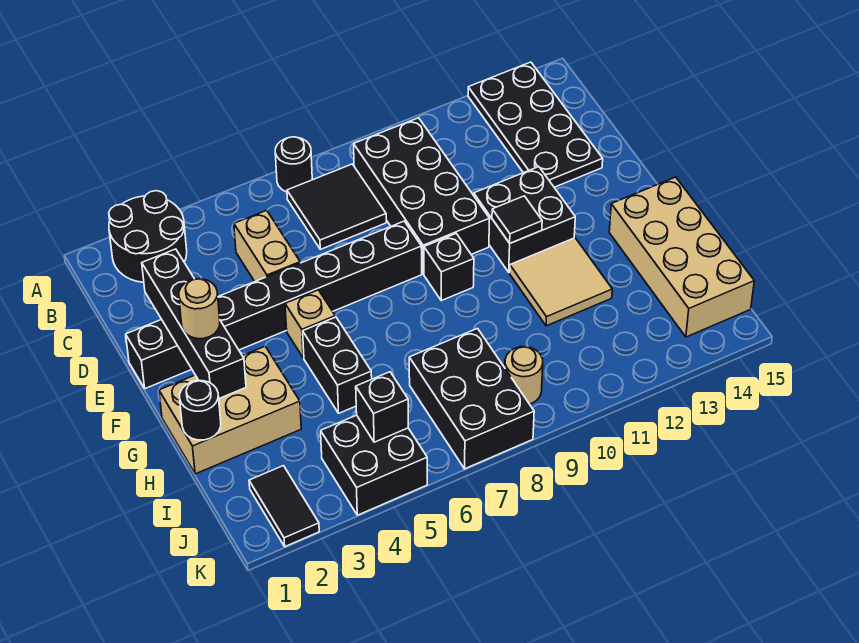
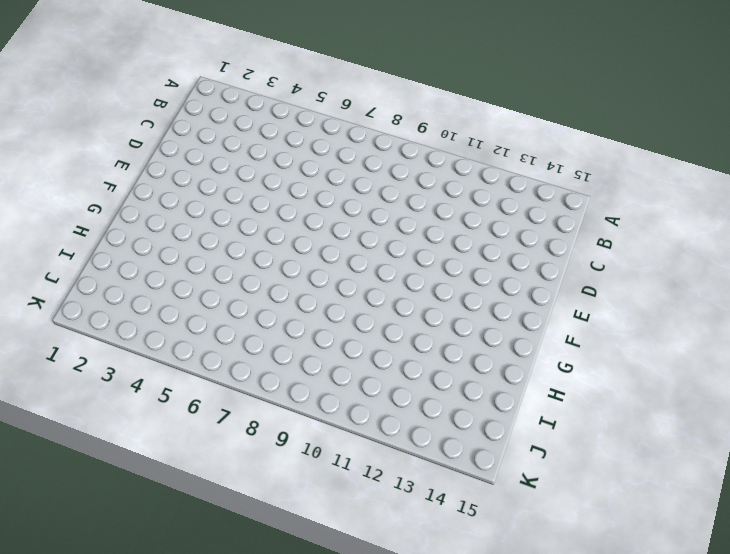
none -> black 2x2 round brick [109,191,187,282]
none -> black 1x1 round brick [275,137,312,192]
none -> black 2x4 plate [468,62,603,187]

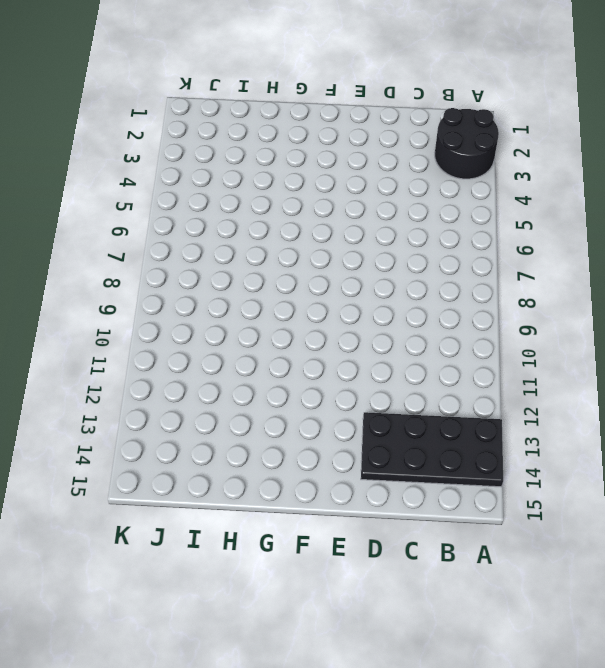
none -> black 1x1 round brick [275,137,312,192]
none -> black 2x2 tile [287,164,386,249]
none -> black 2x4 brick [354,118,490,274]

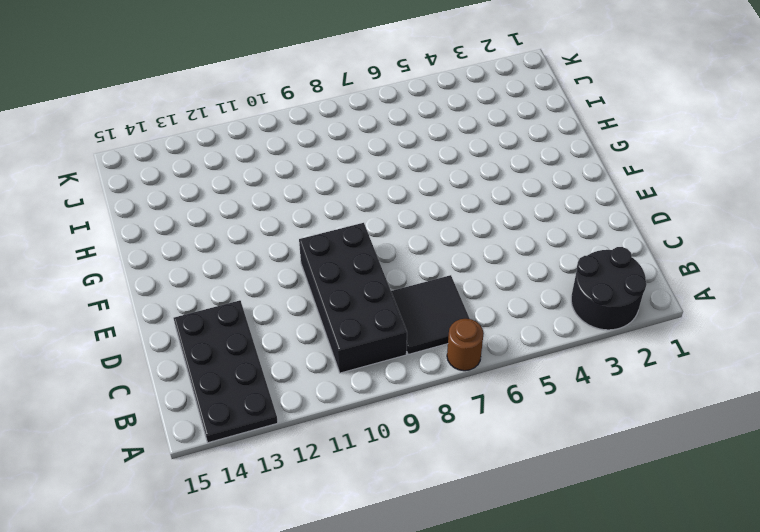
brown 1x1 round brick [447,319,484,371] -> black 1x1 round brick [275,137,312,192]
none -> tan 1x2 brick [234,210,300,281]
none -> black 1x8 brick [126,221,422,389]
none -> black 2x2 brick [474,167,575,272]

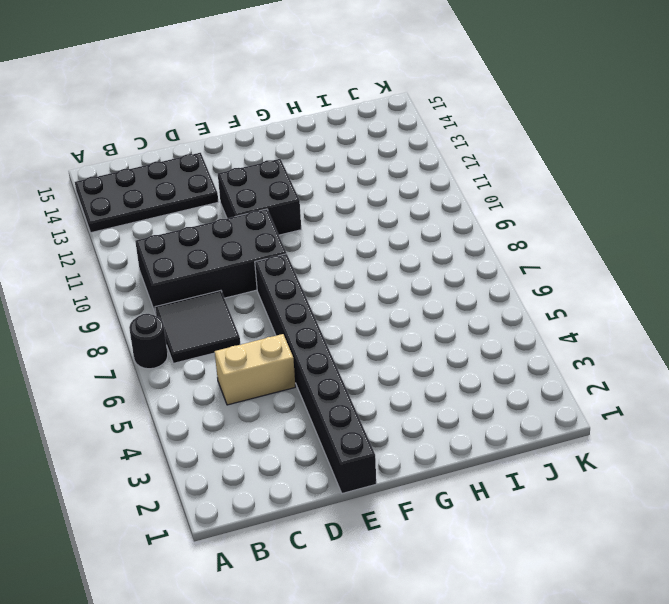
none -> black 2x2 round brick [109,191,187,282]
none -> tan 1x1 brick [285,290,335,358]
none -> black 1x1 brick [424,234,474,301]

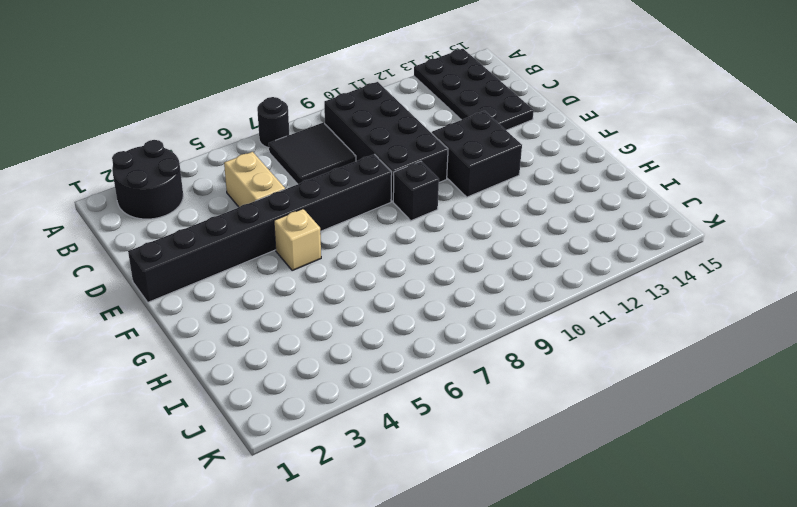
none -> tan 2x3 brick [159,347,301,474]
none -> black 1x2 brick [303,317,372,413]
none -> tan 2x2 tile [510,238,612,326]

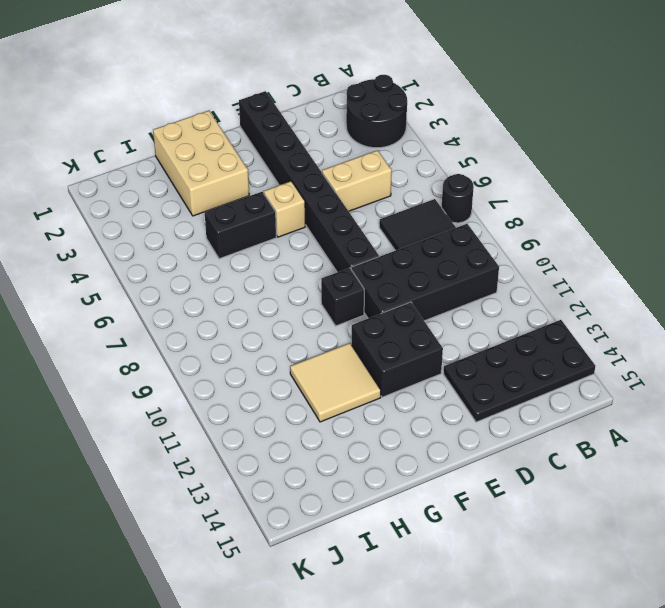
none -> tan 2x4 brick [609,177,754,337]
none -> black 2x3 brick [409,329,534,469]
none -> black 1x2 tile [249,466,319,547]

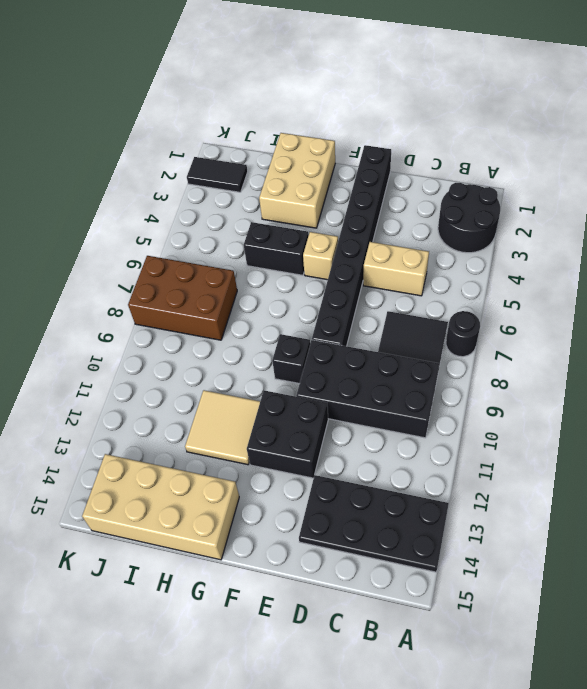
brown 2x3 brick [128,256,237,340] -> black 2x3 brick [409,329,534,469]
none -> black 2x2 brick [321,415,427,515]
none -> tan 1x1 round brick [505,347,543,404]
none -> black 1x4 brick [142,249,246,398]

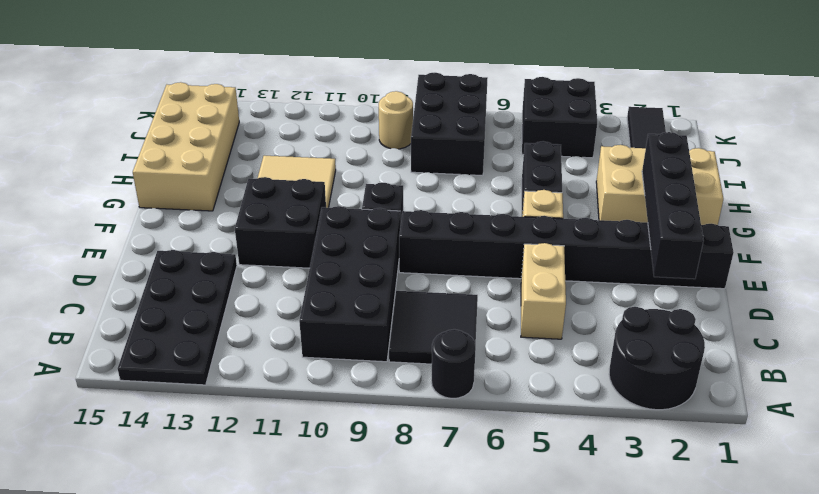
none -> black 1x1 tile [492,196,542,243]
none -> black 1x1 round brick [180,381,221,440]
none -> black 1x1 brick [356,372,408,442]

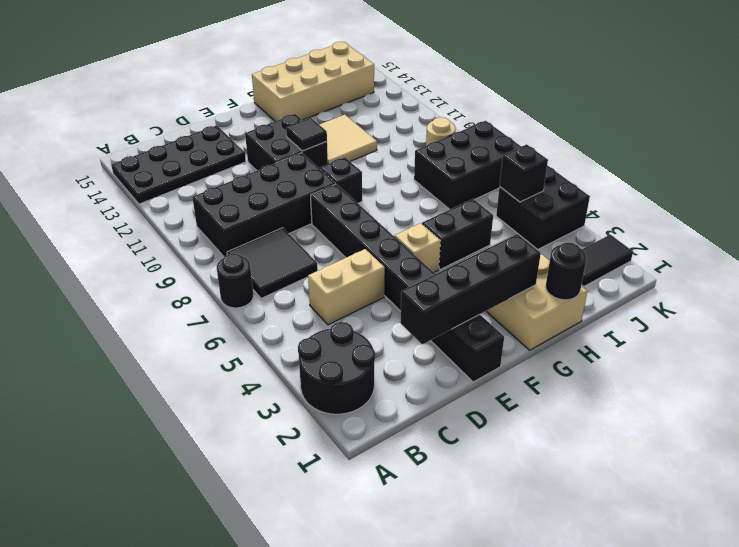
none -> tan 1x1 round brick [179,279,220,339]

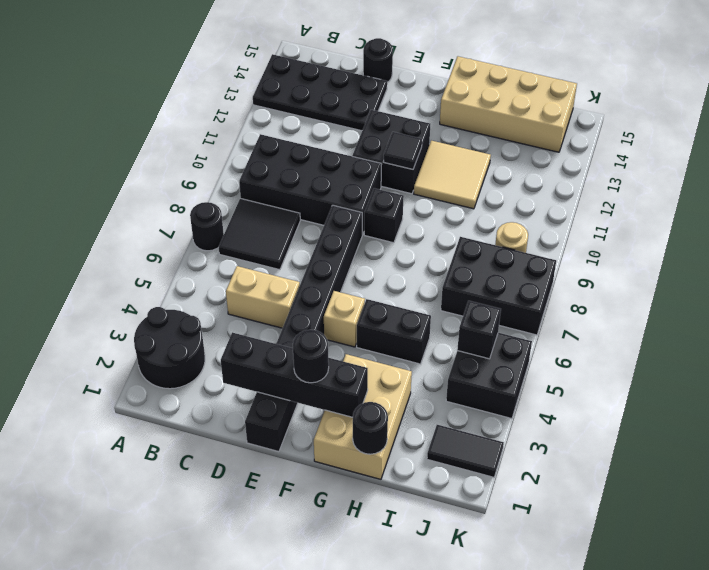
black 1x1 round brick [363,38,393,82] -> none
black 1x1 round brick [293,330,329,383] -> tan 1x1 round brick [179,279,220,339]

